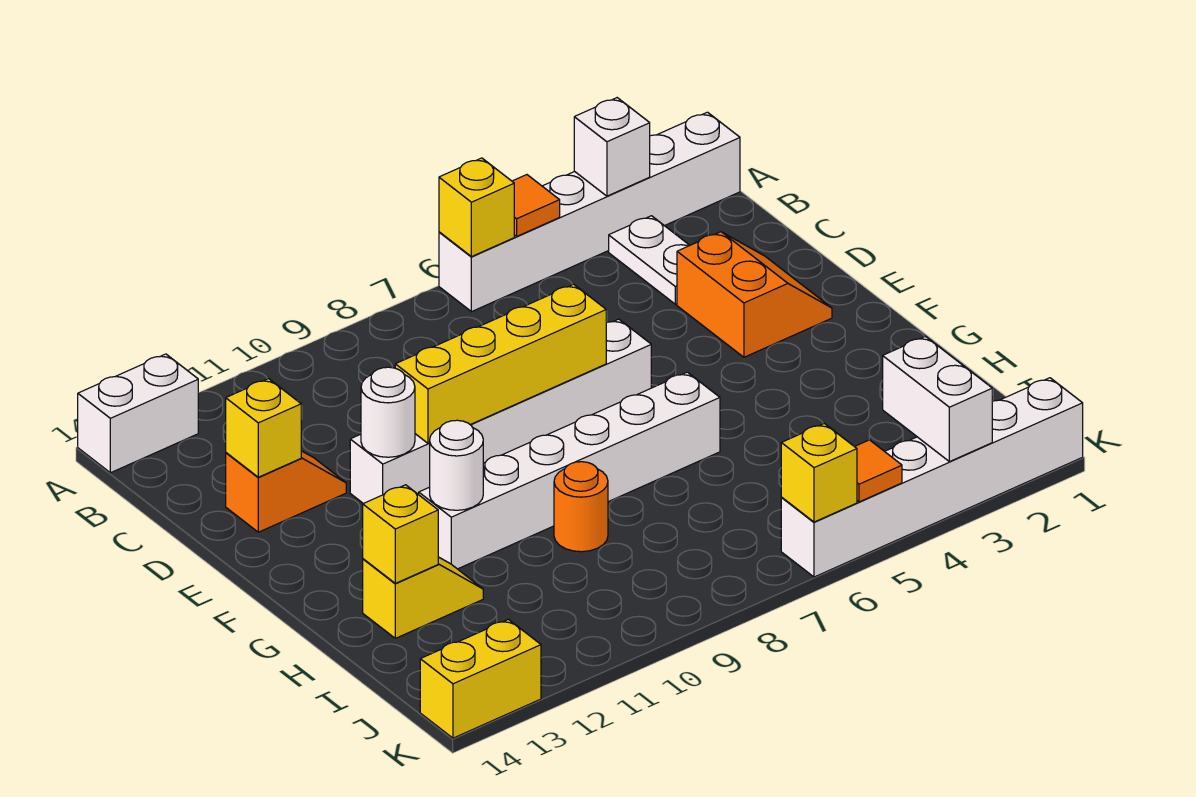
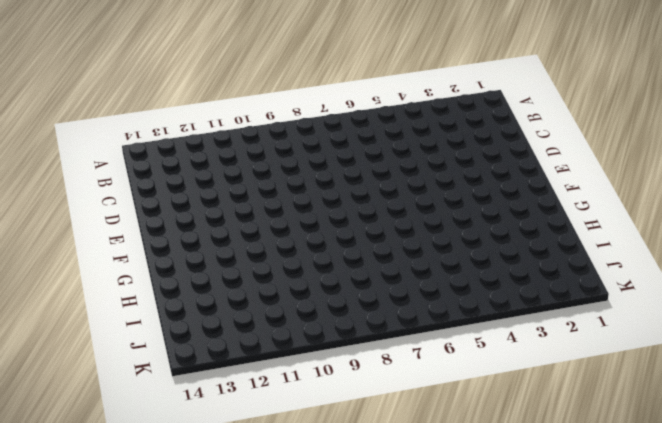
none -> white 1x6 brick [439,112,740,312]
none -> white 1x2 brick [78,354,198,473]
none -> white 1x2 plate [609,216,690,304]

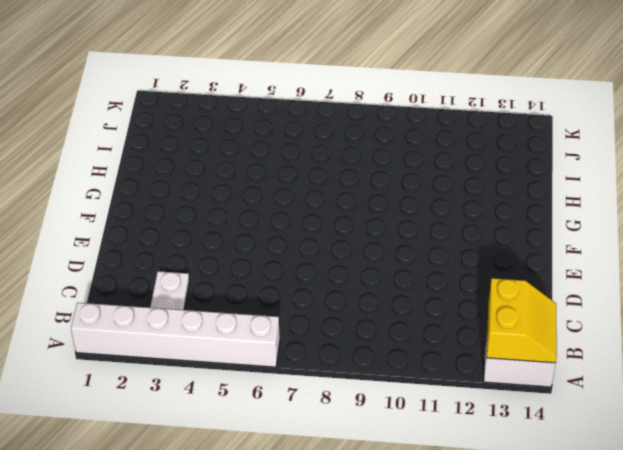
yellow 2x2 slope [487,278,557,363] -> none
none -> orange 2x2 slope [677,232,832,357]
none -> orange 1x2 slope [226,451,346,532]
none -> white 1x6 brick [350,319,651,504]

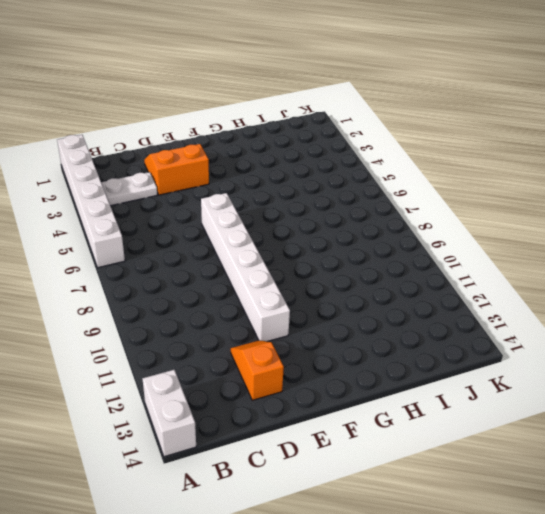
none -> white 1x6 brick [419,372,720,569]
none -> orange 1x1 round brick [554,462,608,552]
none -> yellow 1x2 slope [363,557,483,638]

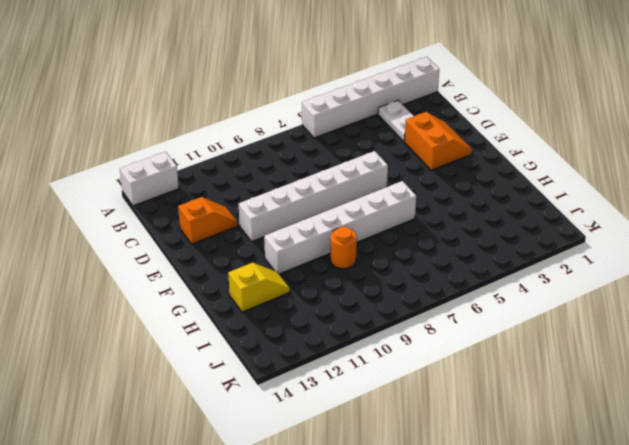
none -> white 1x6 brick [781,378,1083,577]
none -> yellow 1x2 brick [420,619,541,738]
none -> white 1x1 brick [574,98,650,196]

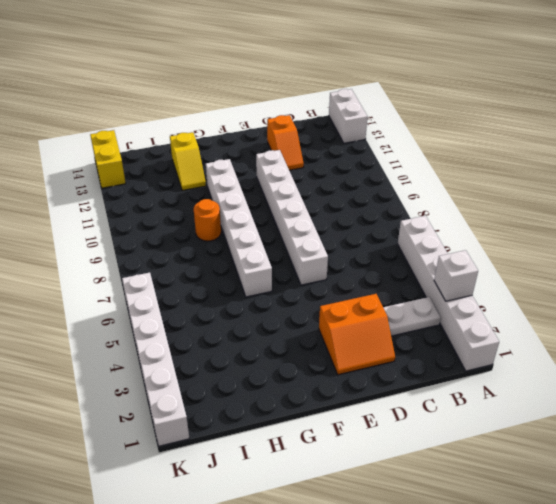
none -> orange 1x1 tile [512,175,560,236]
none -> yellow 1x1 brick [439,158,514,257]
none -> yellow 1x1 brick [226,379,301,477]

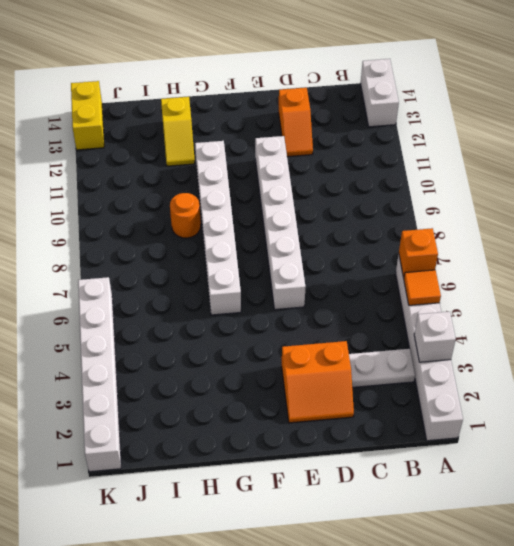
orange 1x1 brick [399,228,438,278] -> yellow 1x1 brick [439,158,514,257]
none -> yellow 1x1 brick [226,379,301,477]
none -> yellow 1x4 brick [395,284,606,443]
none -> white 1x1 round brick [361,367,415,457]

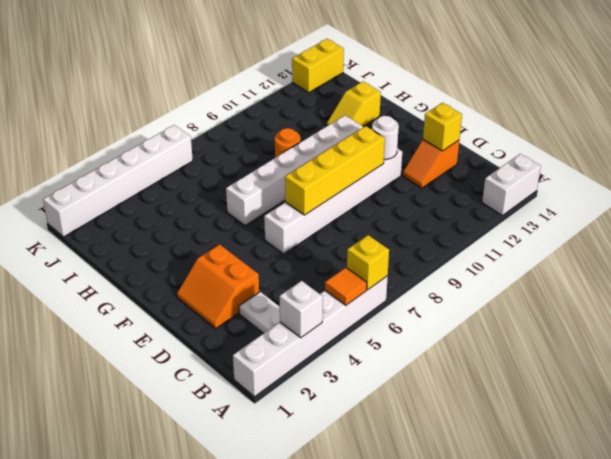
none -> white 1x1 round brick [430,420,483,510]
none -> yellow 1x1 brick [363,485,438,583]
none -> white 1x2 brick [883,337,992,462]

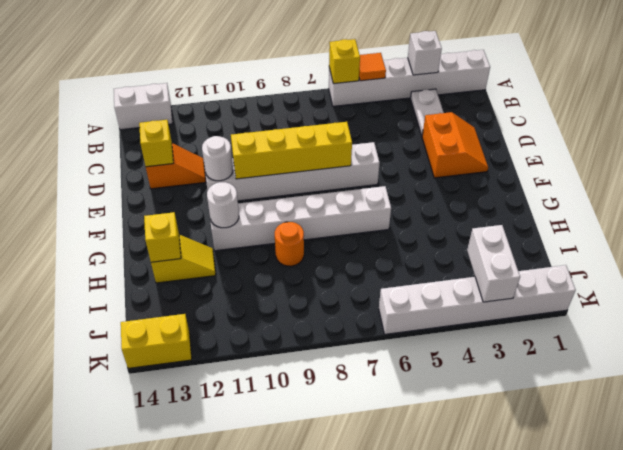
none -> orange 1x1 tile [855,440,902,502]
none -> yellow 1x1 brick [781,423,857,522]

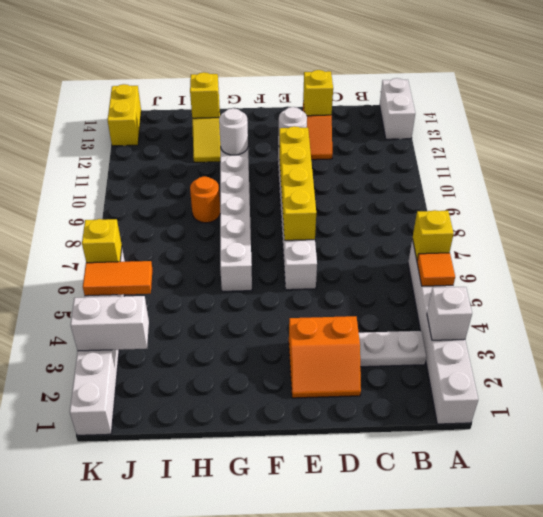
orange 1x2 tile [83,261,153,296] -> orange 1x1 tile [855,440,902,502]

